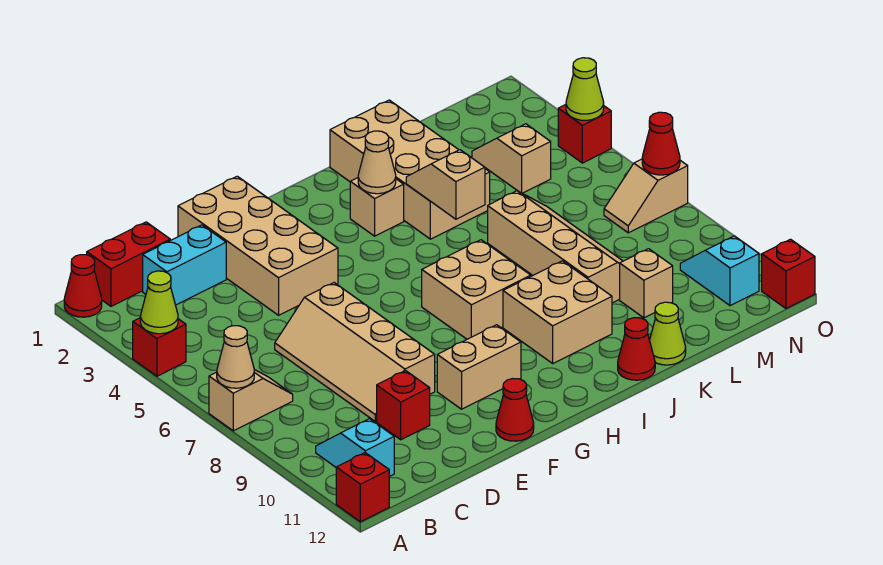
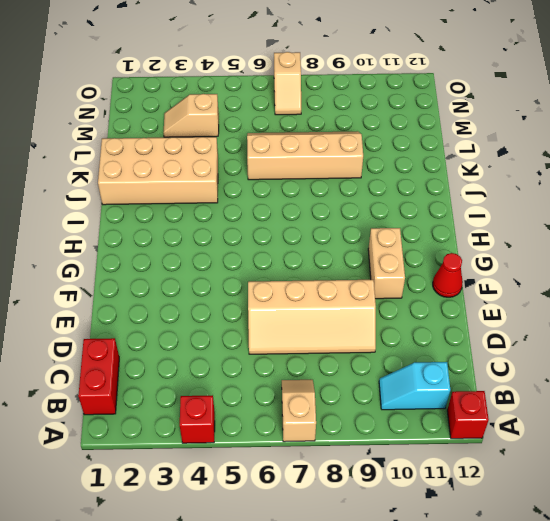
none -> red 1x1 cone [64,255,102,317]
none -> cyan 1x2 brick [143,225,226,305]
none -> red 1x1 brick [377,371,430,440]
none -> tan 2x4 brick [178,176,338,315]

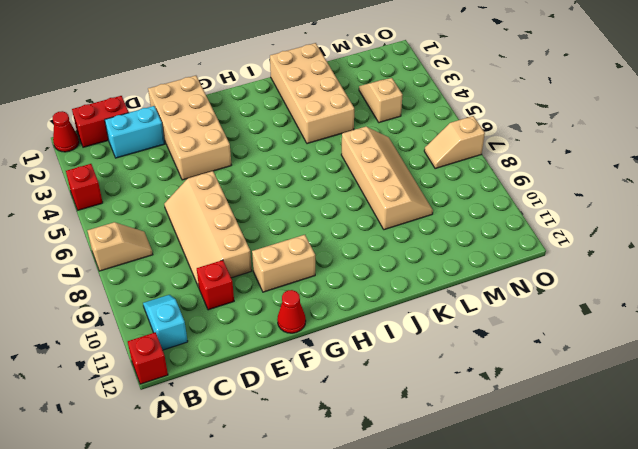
none -> tan 2x2 brick [422,240,531,339]
none -> tan 1x1 brick [350,178,404,236]
none -> tan 2x2 brick [503,261,612,363]
none -> red 1x1 cone [618,318,655,380]

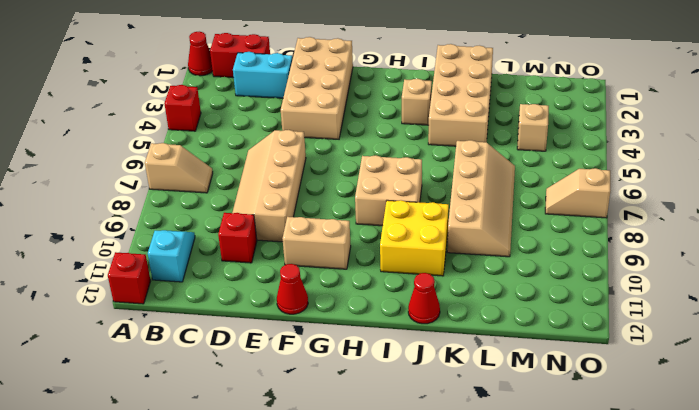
yellow 2x2 brick [380,200,449,276] -> tan 2x2 brick [503,261,612,363]
none -> lime 1x1 cone [650,302,686,365]
none -> tan 1x1 brick [620,249,673,318]
none -> cyan 1x2 slope [680,236,759,306]
none -> red 1x1 brick [558,105,611,163]

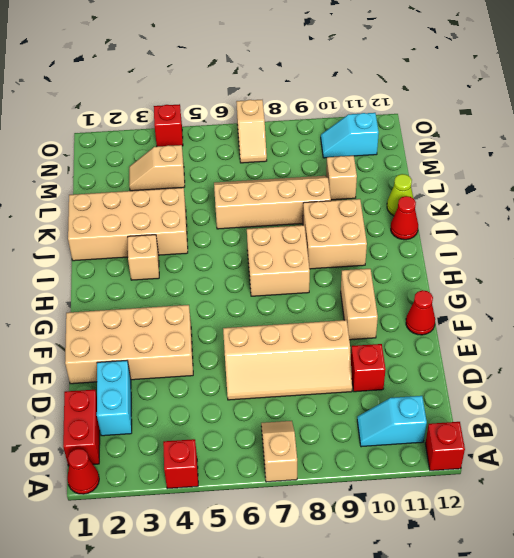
none -> red 1x1 brick [762,239,815,308]
none -> lime 1x1 cone [140,271,178,334]
none -> tan 1x1 cone [217,326,254,388]
none -> tan 1x1 cone [358,131,396,194]

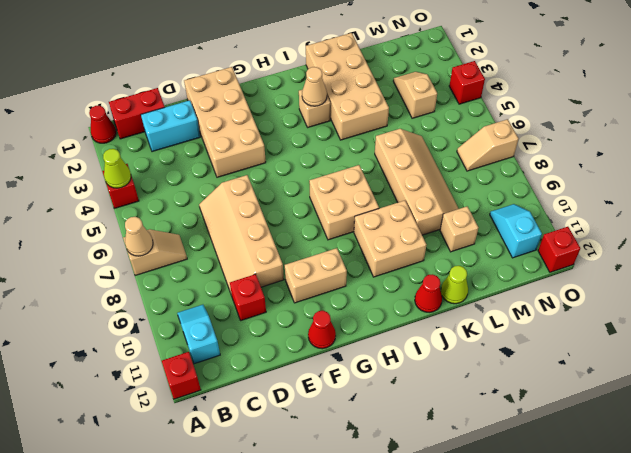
none -> tan 1x2 slope [406,150,485,219]
none -> lime 1x1 cone [566,58,604,120]
none -> red 1x1 cone [642,112,680,175]

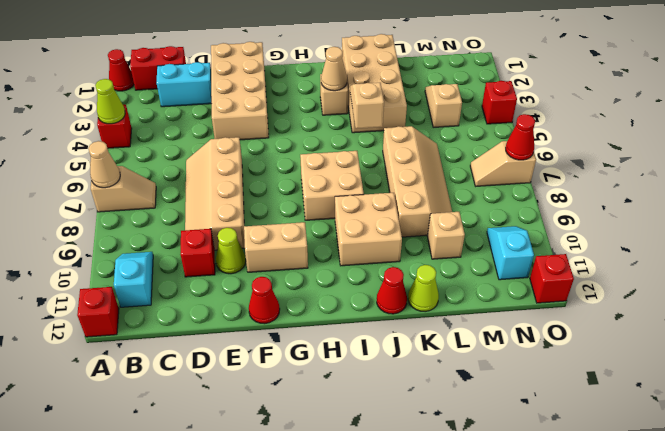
lime 1x1 cone [216,228,246,274] -> lime 1x1 cone moved to [566,58,604,120]

